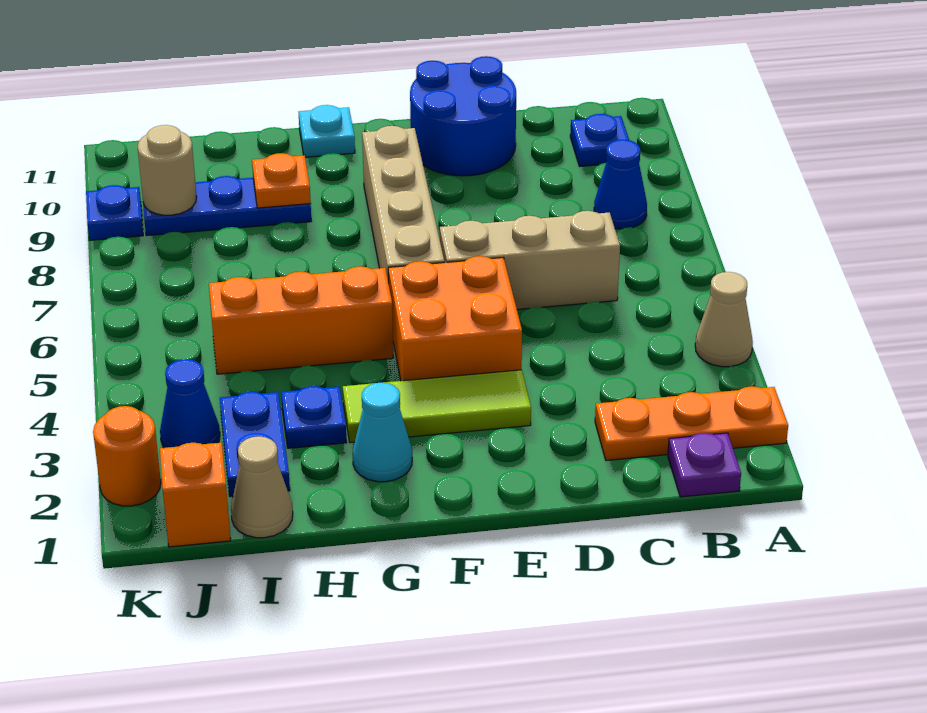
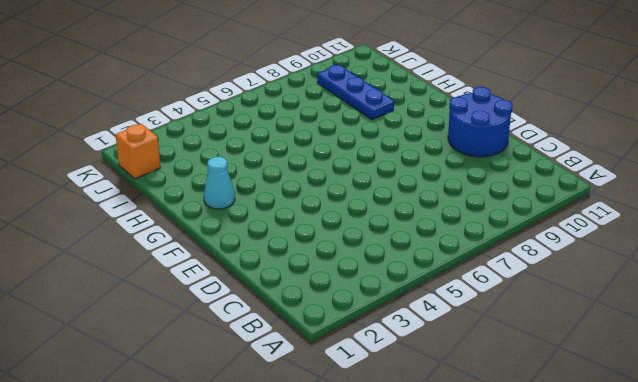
none -> orange 1x3 plate [595,386,788,461]
none -> tan 1x1 cone [695,272,753,367]
none -> purple 1x1 plate [668,433,741,497]

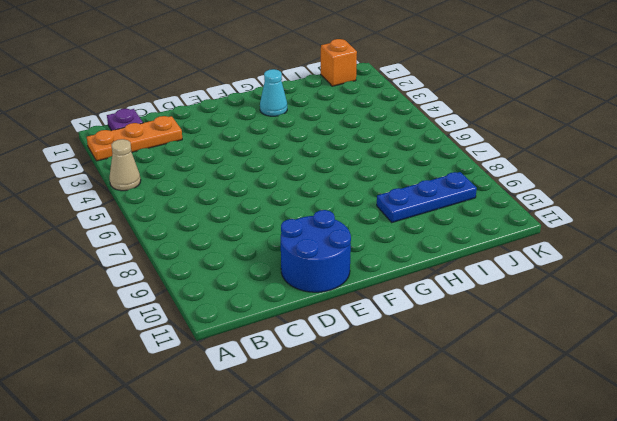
none -> blue 1x1 cone [594,140,647,229]
none -> blue 1x1 plate [570,114,629,166]
none -> tan 1x3 brick [440,211,620,310]

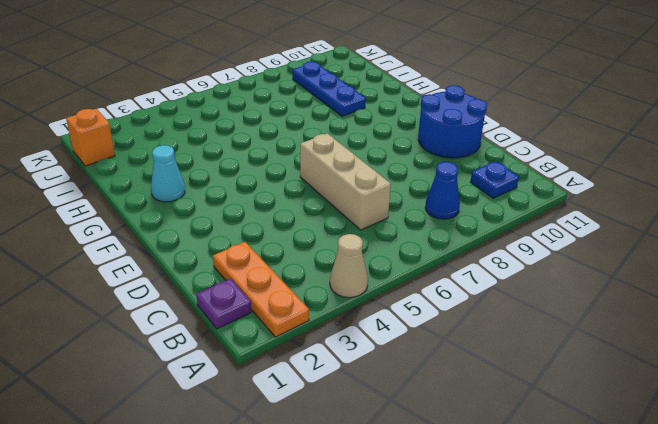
none -> lime 1x3 tile [343,370,531,443]
none -> orange 2x2 brick [388,256,522,381]
none -> tan 1x4 brick [362,126,444,283]

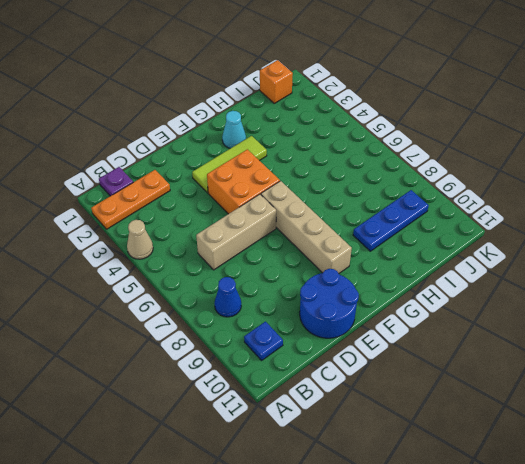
none -> orange 1x3 brick [209,266,393,374]
none -> cyan 1x1 plate [299,105,355,157]
none -> blue 1x1 plate [281,386,347,448]

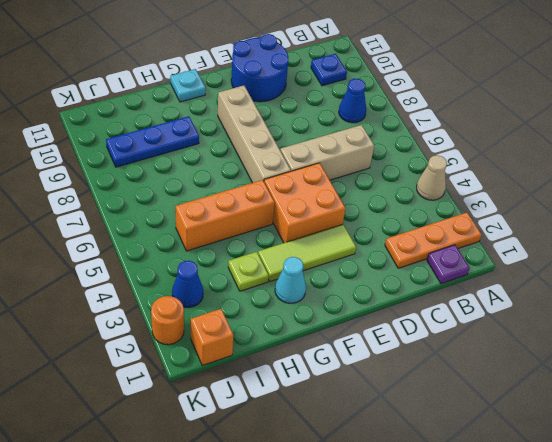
lime 1x1 plate [228,252,269,291] -> blue 1x1 plate [281,386,347,448]
none -> tan 1x1 cone [231,436,293,538]
none -> blue 1x2 plate [220,392,290,497]
none -> blue 1x1 plate [86,185,143,240]

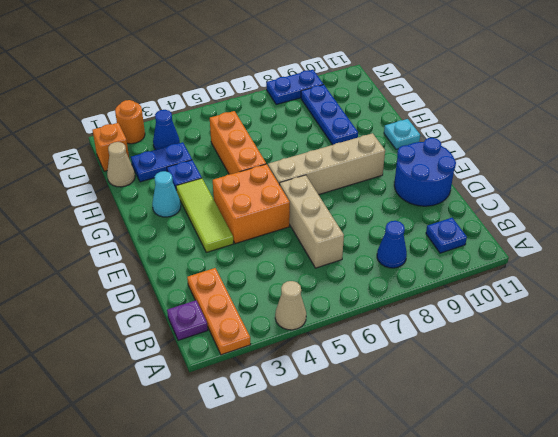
blue 1x2 plate [266,70,323,105] -> blue 1x1 plate [86,185,143,240]
none -> orange 1x1 plate [252,153,311,208]
none -> tan 1x1 round brick [138,125,197,215]

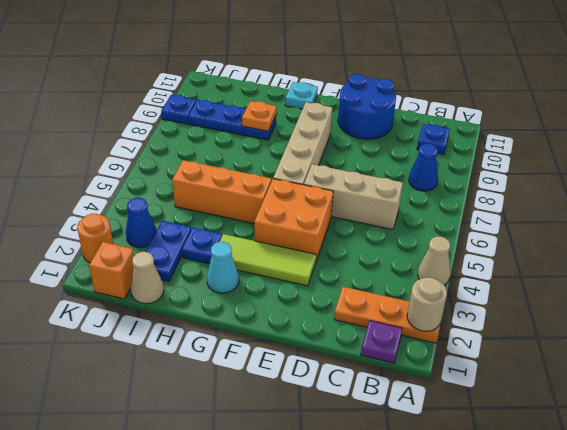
tan 1x1 round brick [407,278,447,331] -> tan 1x1 round brick moved to [138,125,197,215]

